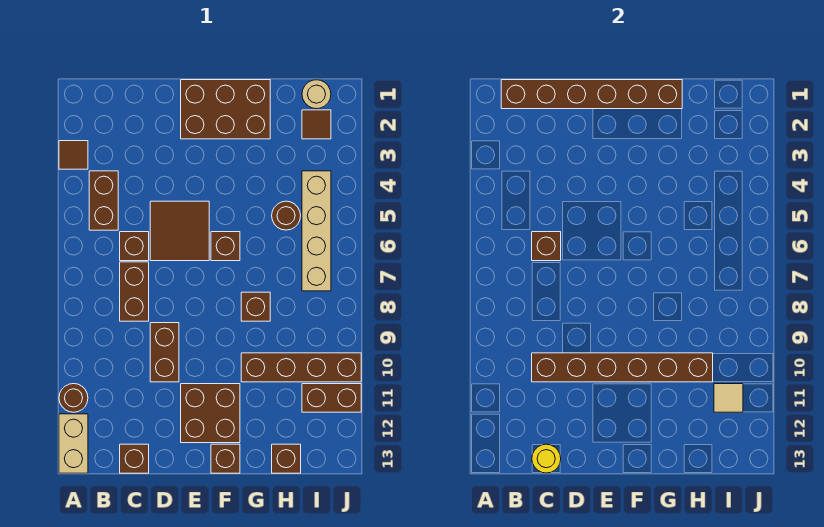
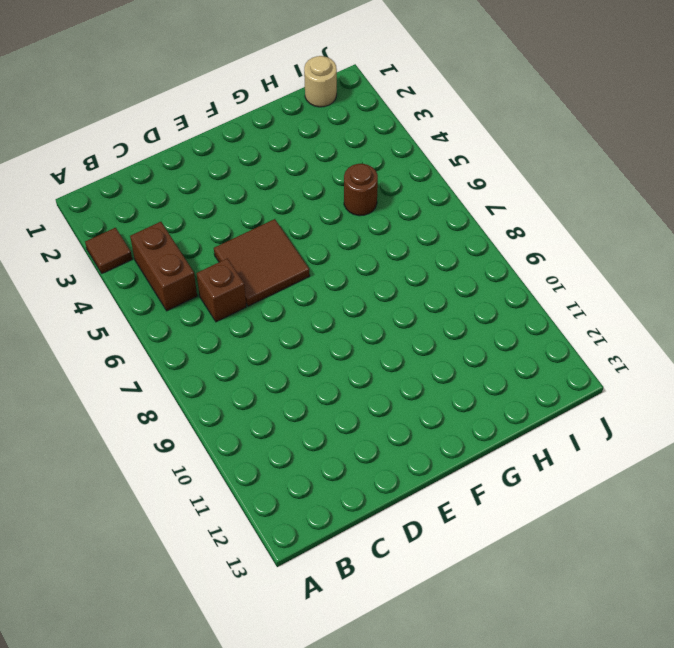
none -> brown 1x1 round brick [59,384,88,412]
none -> tan 1x2 brick [59,414,88,473]
none -> brown 1x2 brick [120,262,149,321]

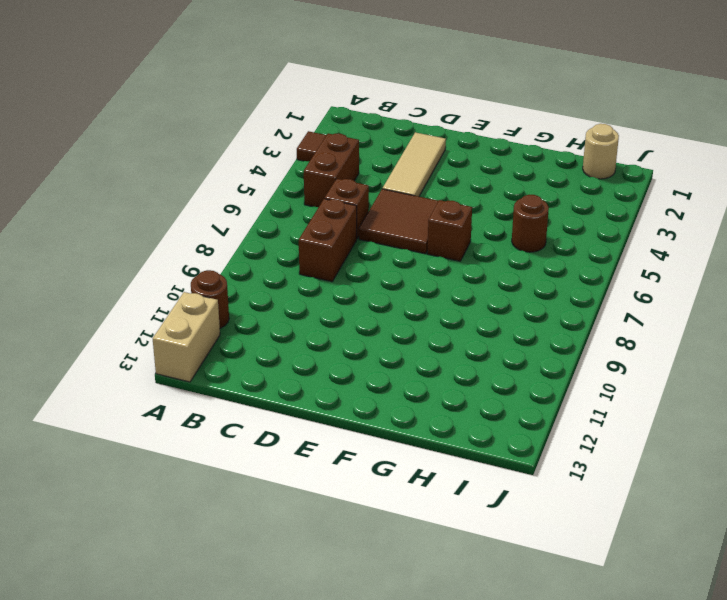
tan 1x3 tile [382,132,446,197] -> none
none -> brown 1x1 brick [120,444,149,473]
none -> brown 1x2 brick [150,323,179,382]
none -> brown 2x3 brick [181,80,270,139]

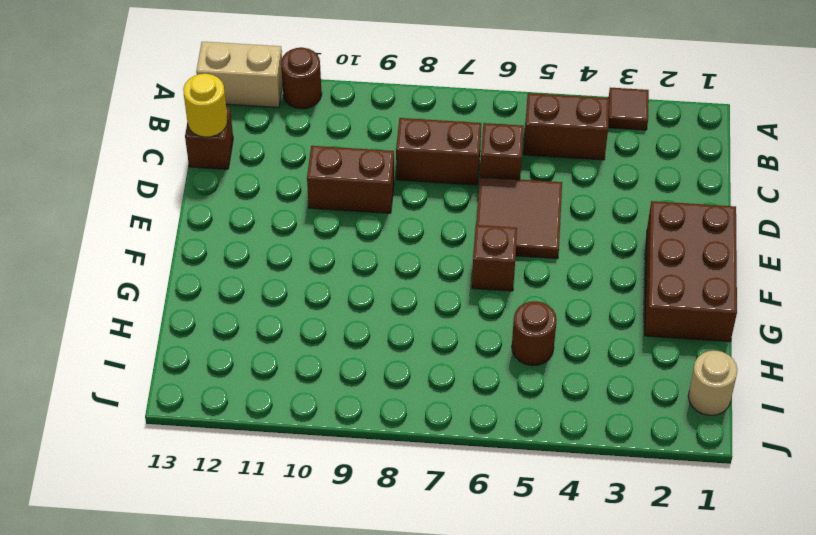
none -> brown 2x2 brick [181,384,240,443]
none -> brown 1x1 brick [211,444,240,473]
none -> brown 1x1 brick [241,292,270,321]

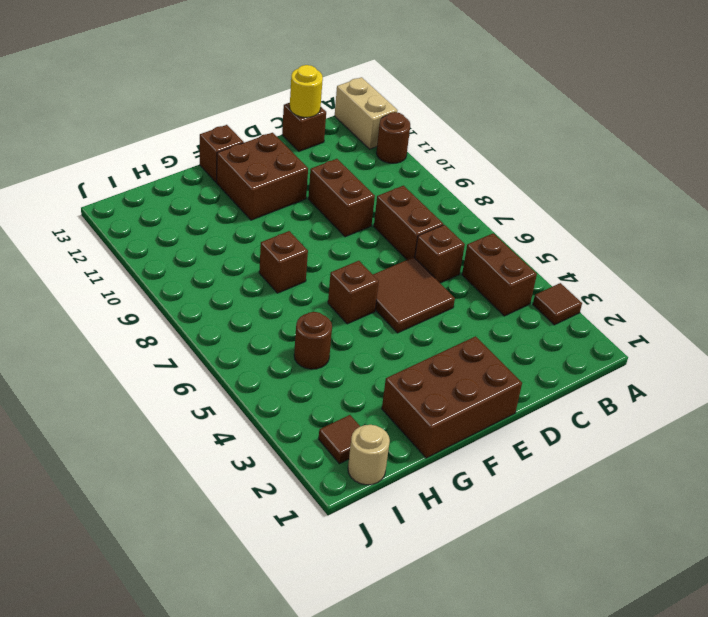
none -> brown 1x4 brick [241,353,361,382]
none -> brown 1x1 brick [272,444,301,473]
none -> tan 1x4 brick [302,171,331,291]

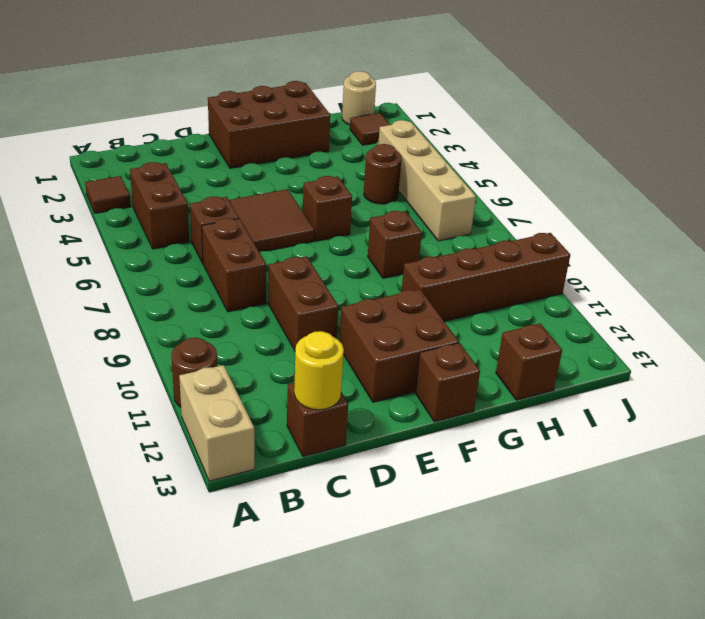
none -> brown 1x2 brick [302,384,361,412]
none -> brown 1x6 brick [501,80,682,109]
none -> brown 1x1 brick [532,232,561,261]

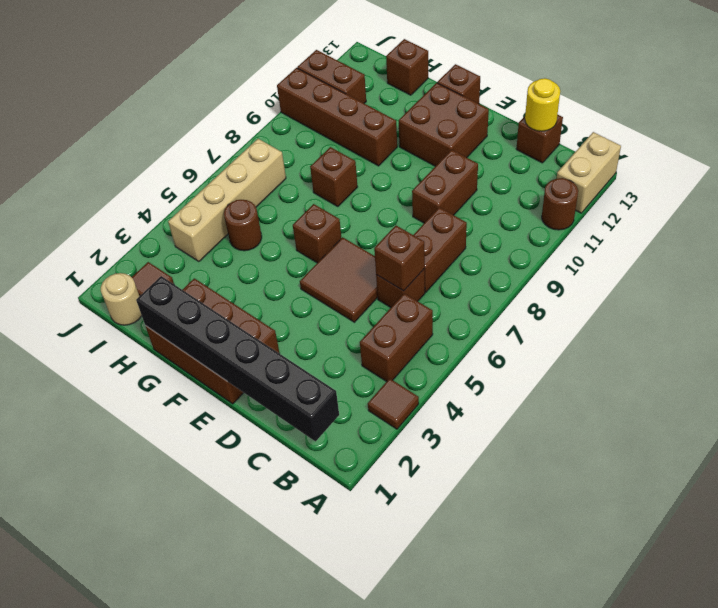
black 1x6 brick [136,276,339,441] -> brown 1x6 brick [501,80,682,109]
none -> brown 1x6 brick [532,353,713,382]
none -> tan 1x1 tile [714,384,743,412]

